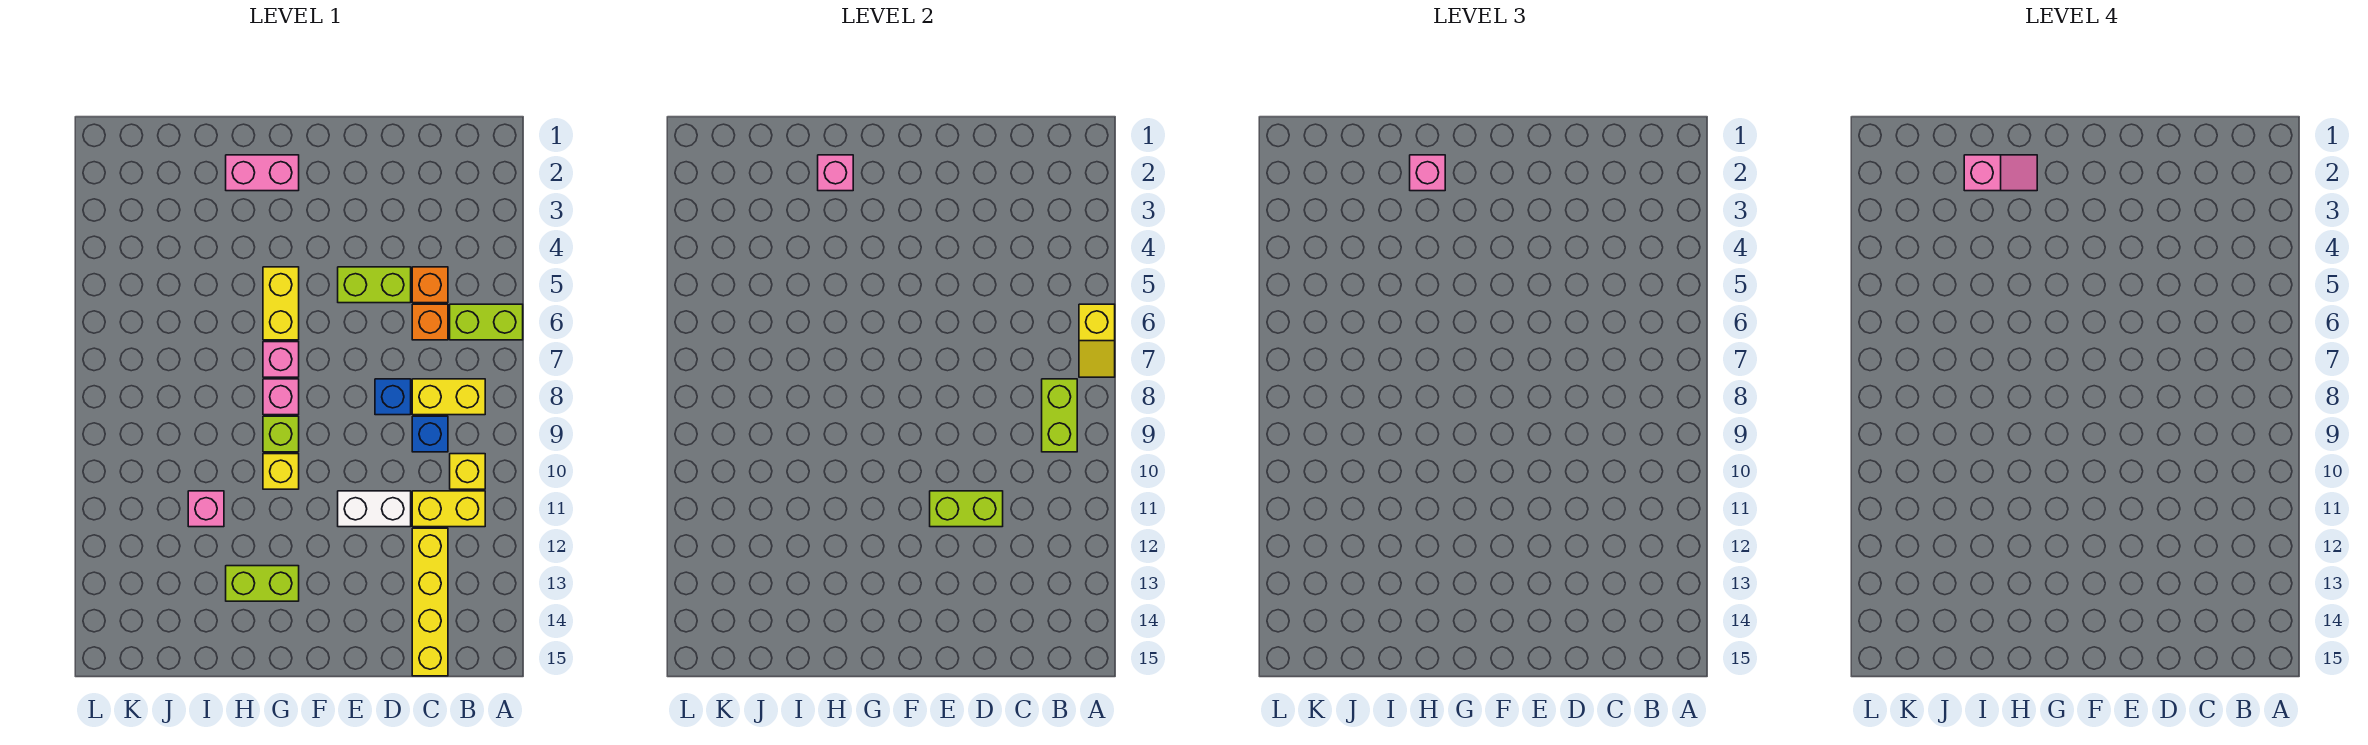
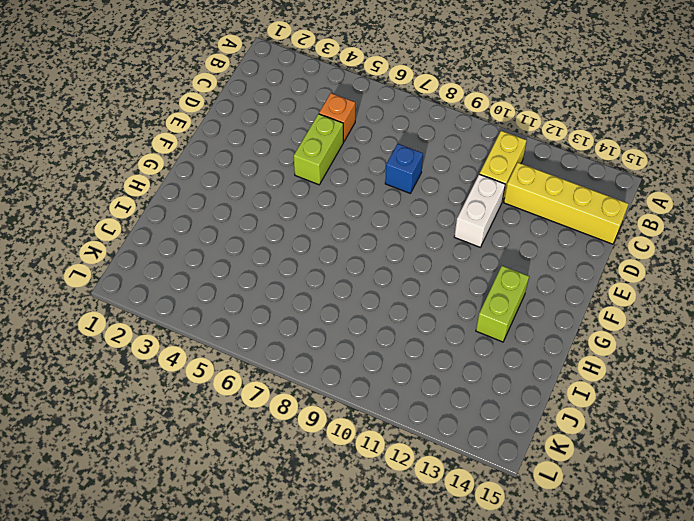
none -> lime 1x2 brick [450,304,523,340]
none -> yellow 1x2 brick [412,379,485,415]
none -> yellow 1x1 brick [450,454,485,489]

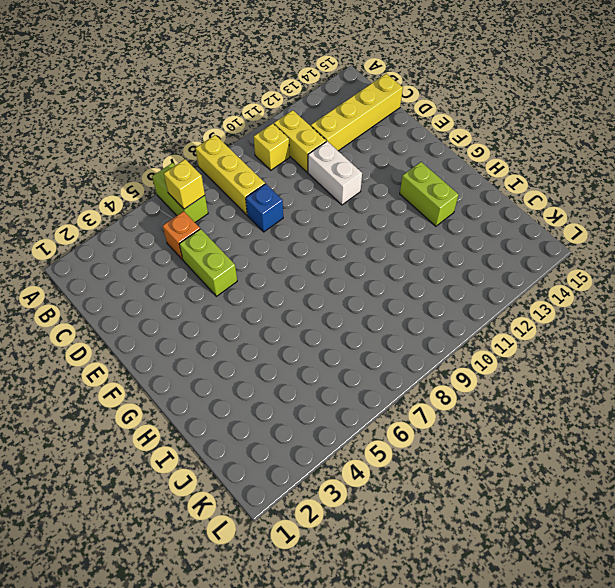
yellow 1x3 brick [195,135,265,215] -> yellow 1x2 brick [412,379,485,415]
yellow 1x1 brick [164,159,205,209] -> yellow 1x1 brick moved to [263,454,299,489]
none -> orange 1x1 brick [412,304,448,340]
none -> blue 1x1 brick [412,416,448,452]
none -> pink 1x2 brick [226,155,299,191]

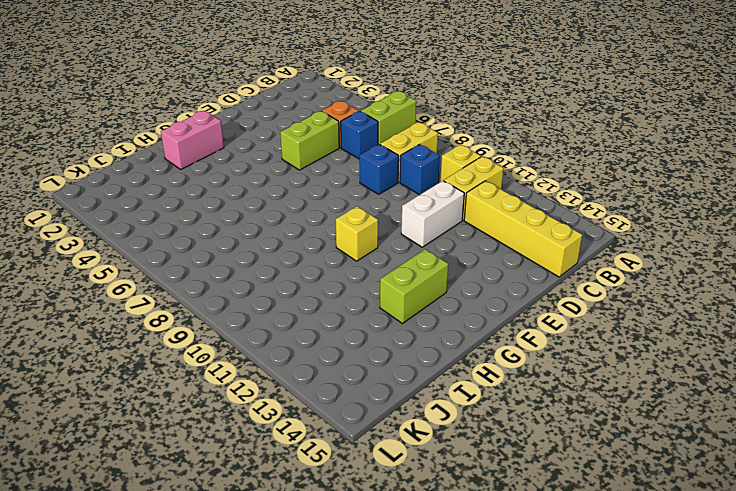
blue 1x1 brick [341,111,378,159] -> orange 1x1 brick [412,304,448,340]
none -> yellow 1x2 brick [263,267,299,340]
none -> pink 1x1 brick [263,342,299,377]
none -> pink 1x1 brick [263,379,299,415]

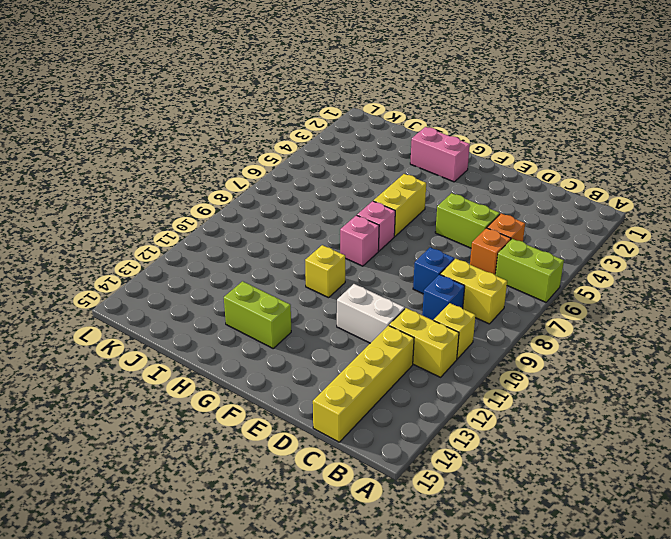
none -> lime 1x1 brick [263,416,299,452]
none -> pink 1x1 brick [188,491,224,527]
none -> yellow 1x2 slope [1079,304,1115,377]

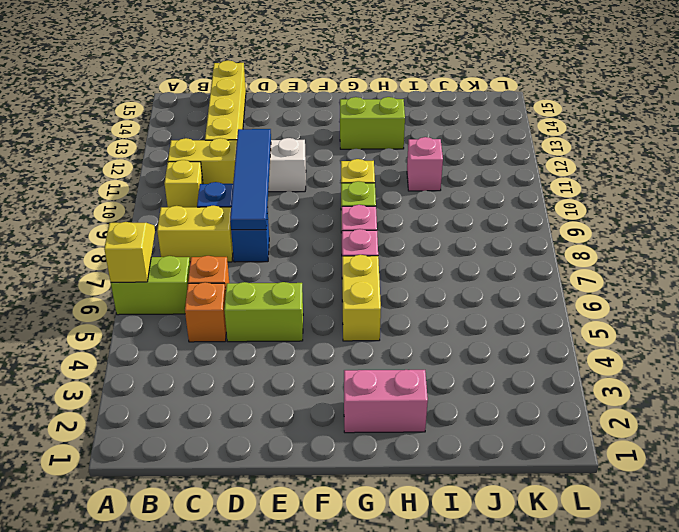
blue 1x4 tile [230,129,271,230] -> lime 1x2 brick [930,491,1003,527]
none -> lime 1x2 brick [1042,379,1077,452]
none -> pink 1x1 brick [818,155,853,191]
none -> pink 1x1 brick [1410,155,1445,191]

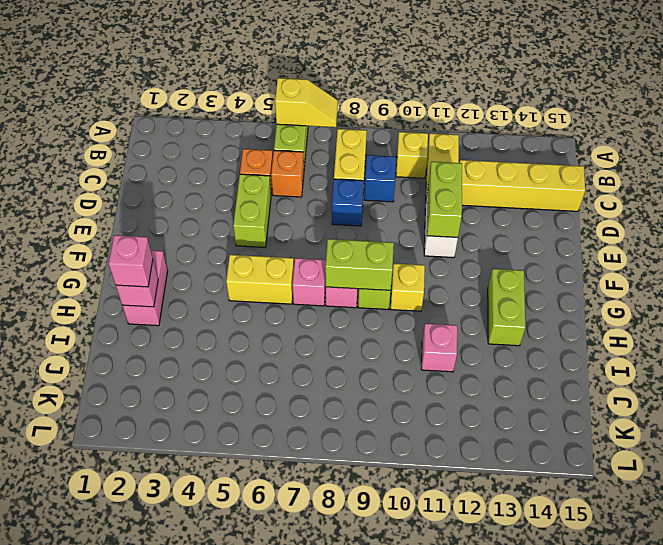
lime 1x2 brick [325,239,394,290] -> lime 1x2 brick moved to [1042,379,1077,452]
none -> pink 1x2 slope [1964,155,2037,191]

